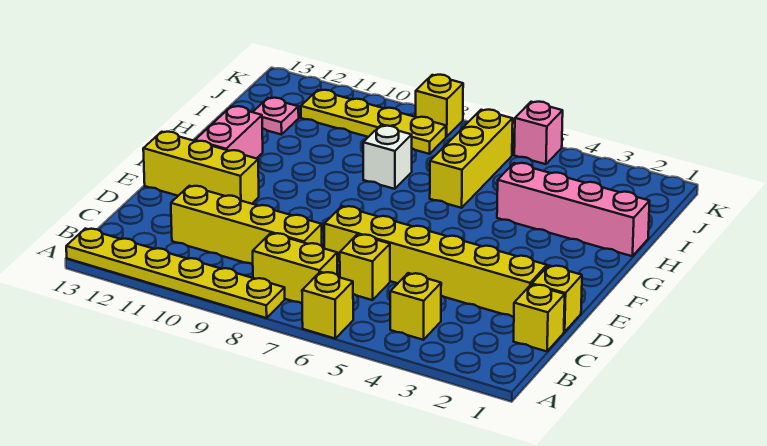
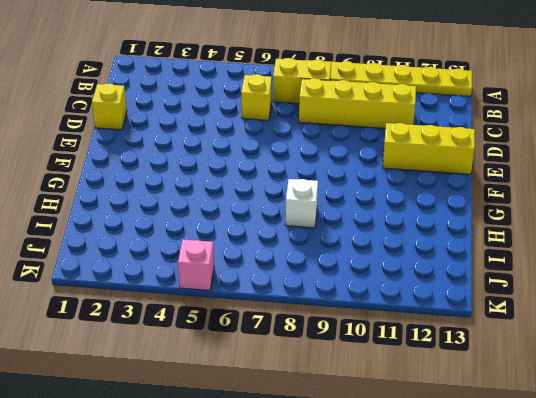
none -> yellow 1x1 brick [302,272,353,338]
none -> yellow 1x1 brick [390,273,441,340]
none -> yellow 1x1 brick [514,284,565,351]

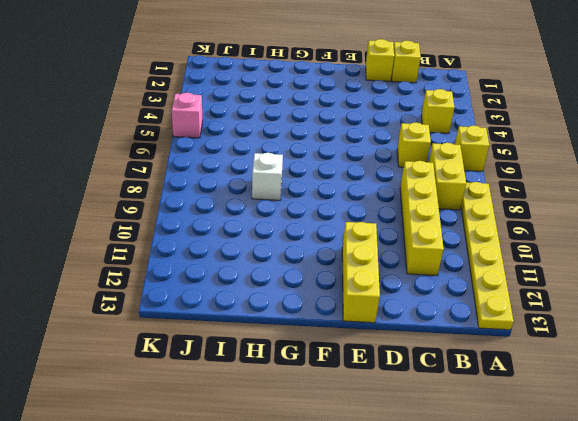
none -> yellow 1x6 brick [324,206,547,317]
none -> pink 1x2 brick [195,106,263,159]
none -> pink 1x4 brick [497,163,650,256]

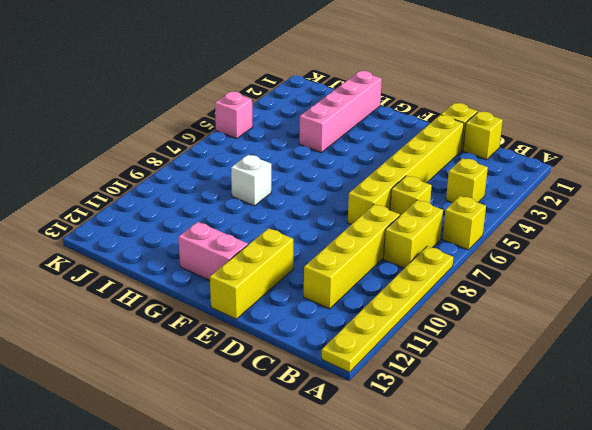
none -> yellow 1x3 brick [430,110,513,208]
none -> pink 1x1 plate [253,98,299,135]
none -> yellow 1x4 plate [301,90,446,154]

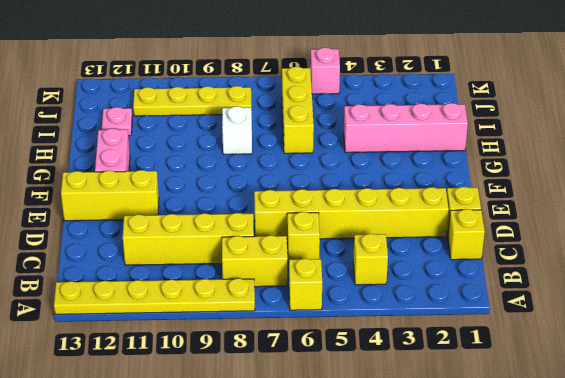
none -> yellow 1x1 brick [416,75,463,137]

